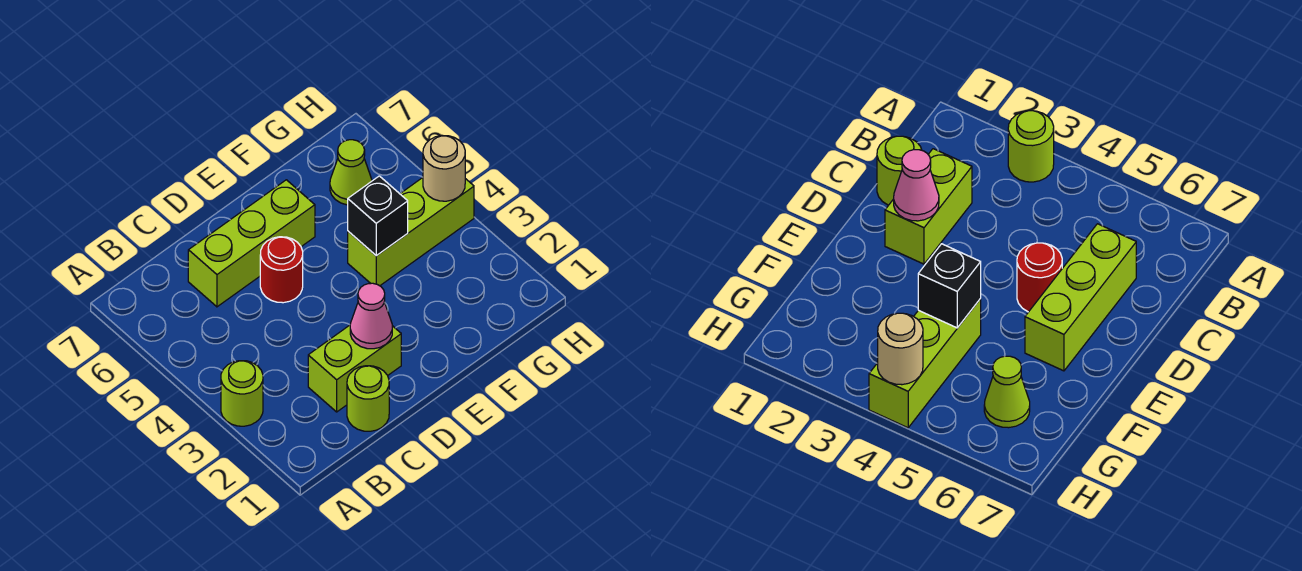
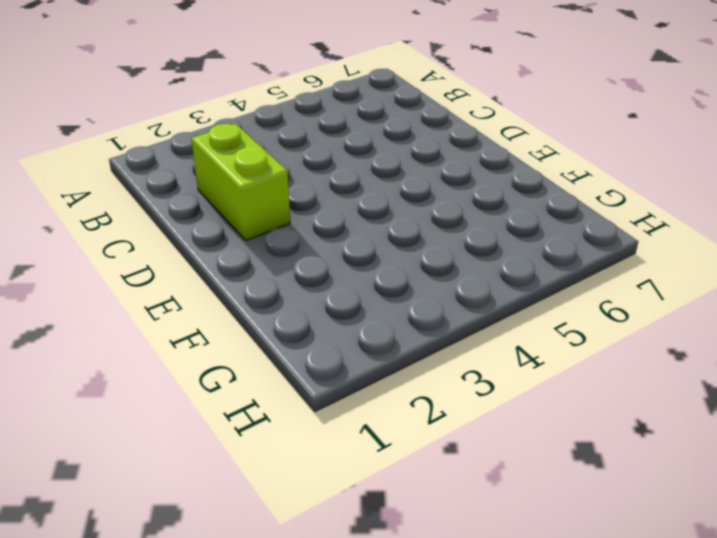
none -> lime 1x1 round brick [221,361,263,426]
none -> lime 1x1 round brick [347,366,389,431]

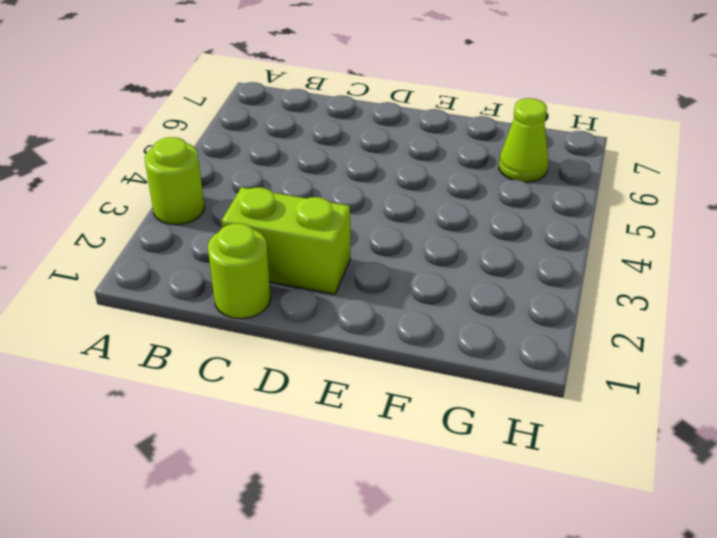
none -> lime 1x3 brick [188,180,315,307]
none -> red 1x1 round brick [260,237,303,303]

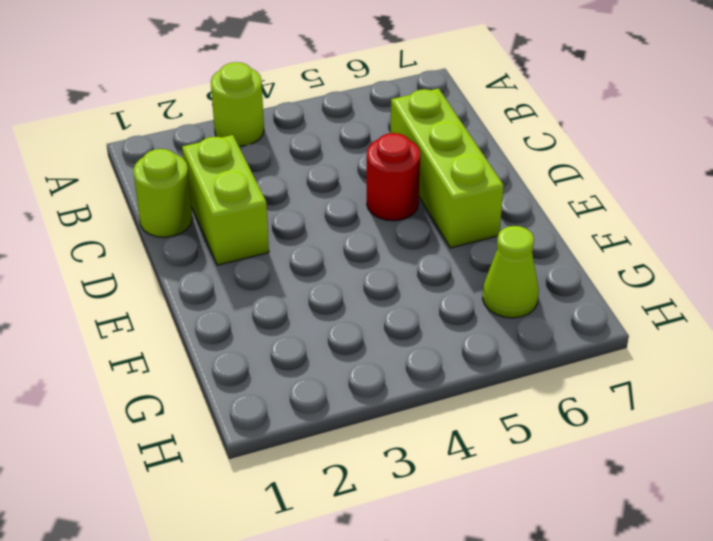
none -> lime 1x3 brick [348,178,474,286]
none -> pink 1x1 cone [350,283,392,349]

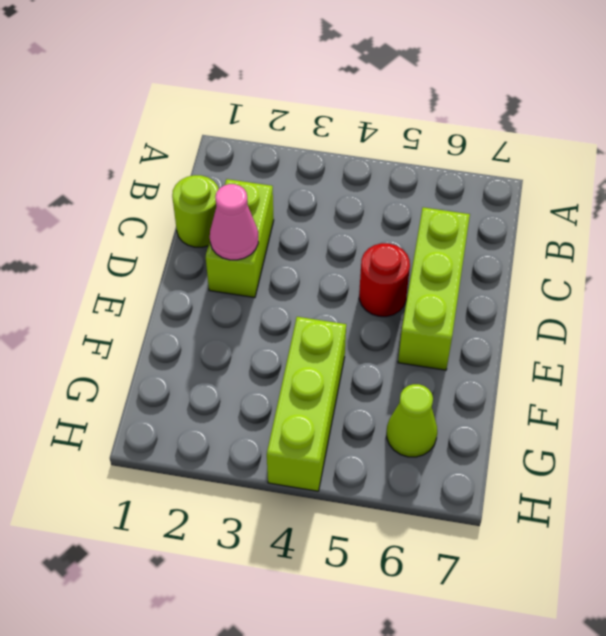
none -> lime 1x1 round brick [221,361,263,426]
none -> black 1x1 brick [348,176,408,256]

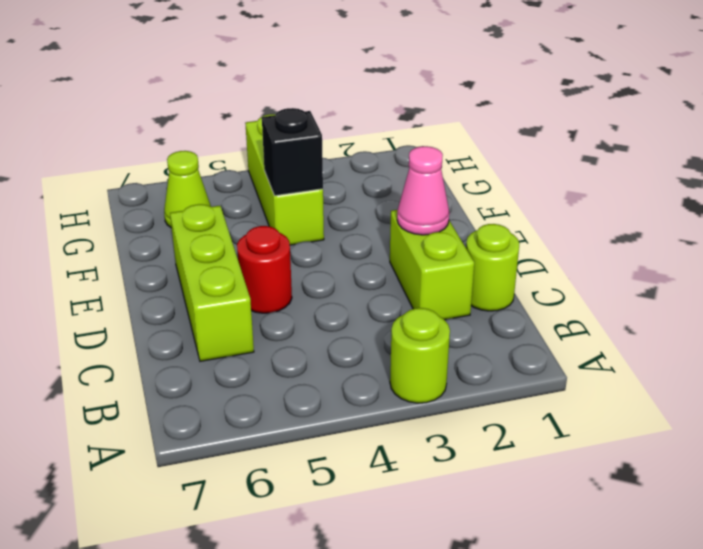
none -> tan 1x1 round brick [423,135,465,201]

